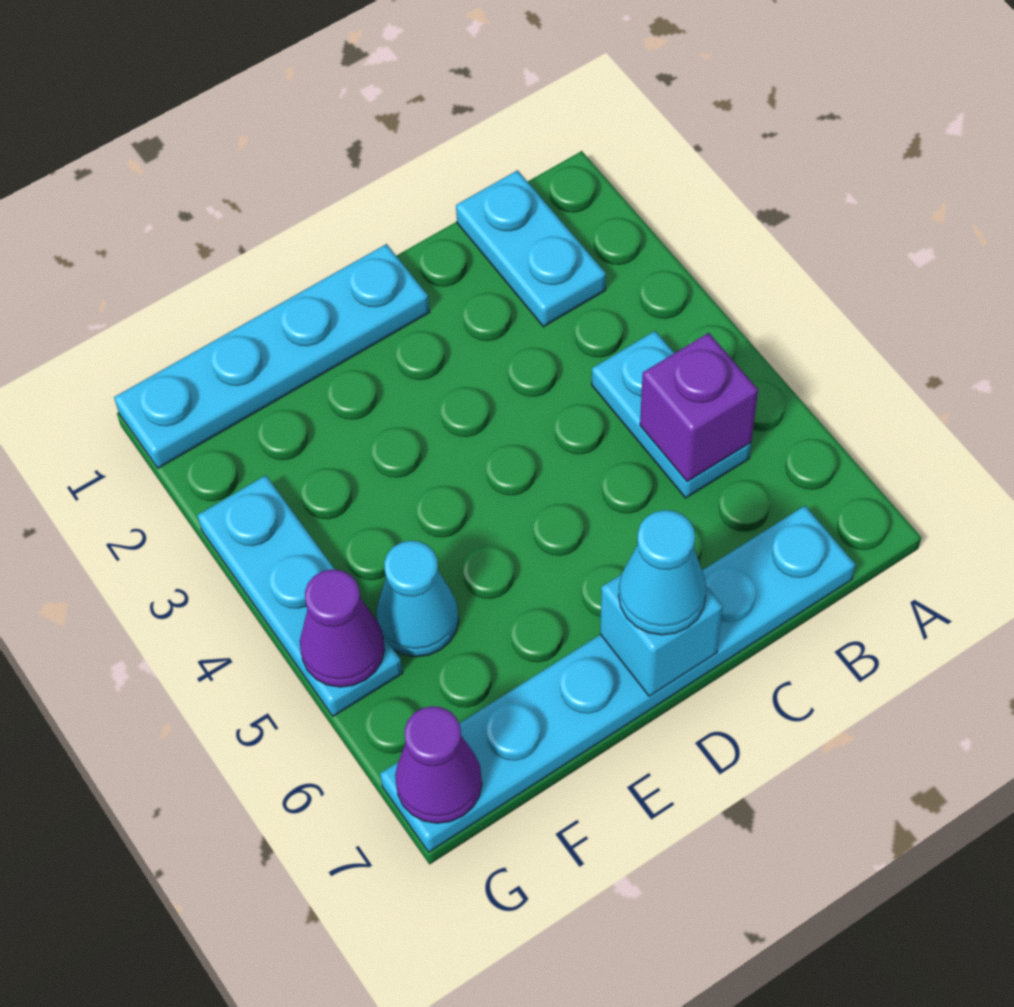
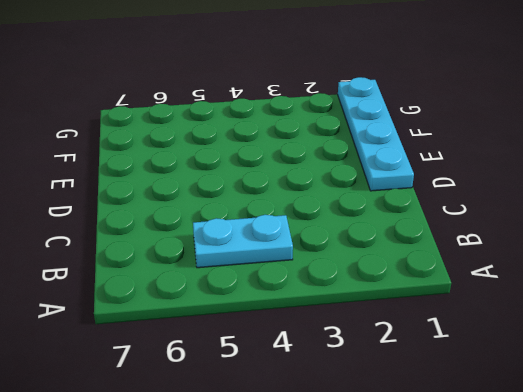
none -> cyan 1x2 plate [456,170,606,327]
none -> cyan 1x6 plate [380,506,855,852]

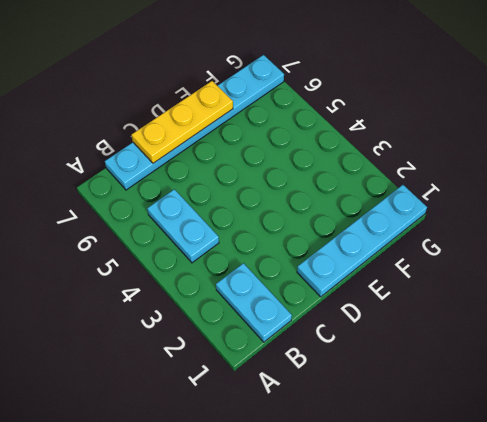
yellow 1x3 plate [132,81,233,163] -> cyan 1x1 brick [600,575,723,696]
none -> cyan 1x1 cone [376,541,459,657]
none -> cyan 1x3 plate [197,475,402,716]

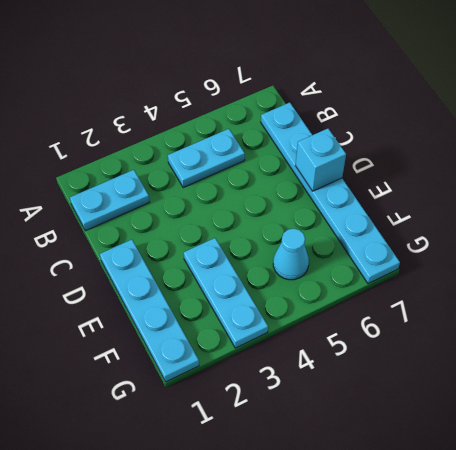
cyan 1x3 plate [184,238,268,348] -> cyan 1x3 plate turned to [197,475,402,716]
none -> purple 1x1 brick [640,333,758,482]
none -> purple 1x1 cone [300,569,384,687]

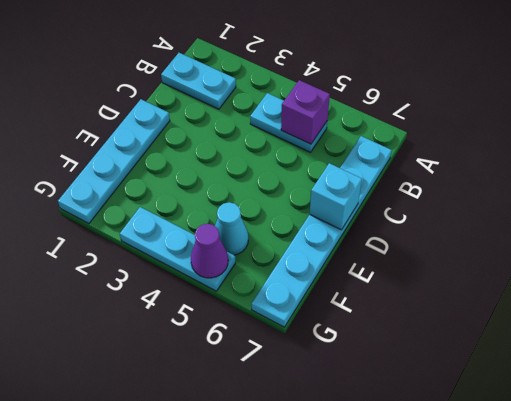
none -> purple 1x1 cone [395,706,482,823]
none -> cyan 1x1 cone [619,510,706,635]

